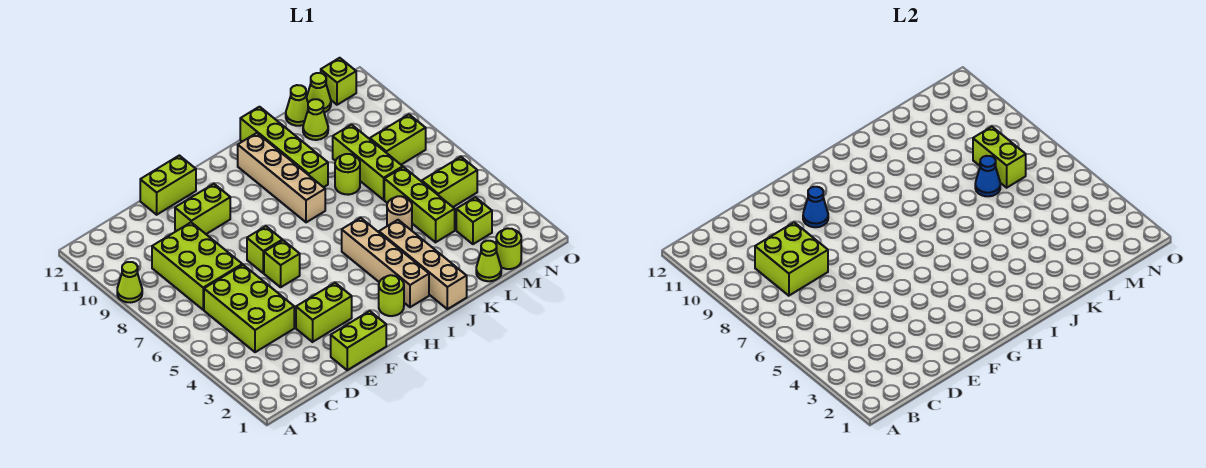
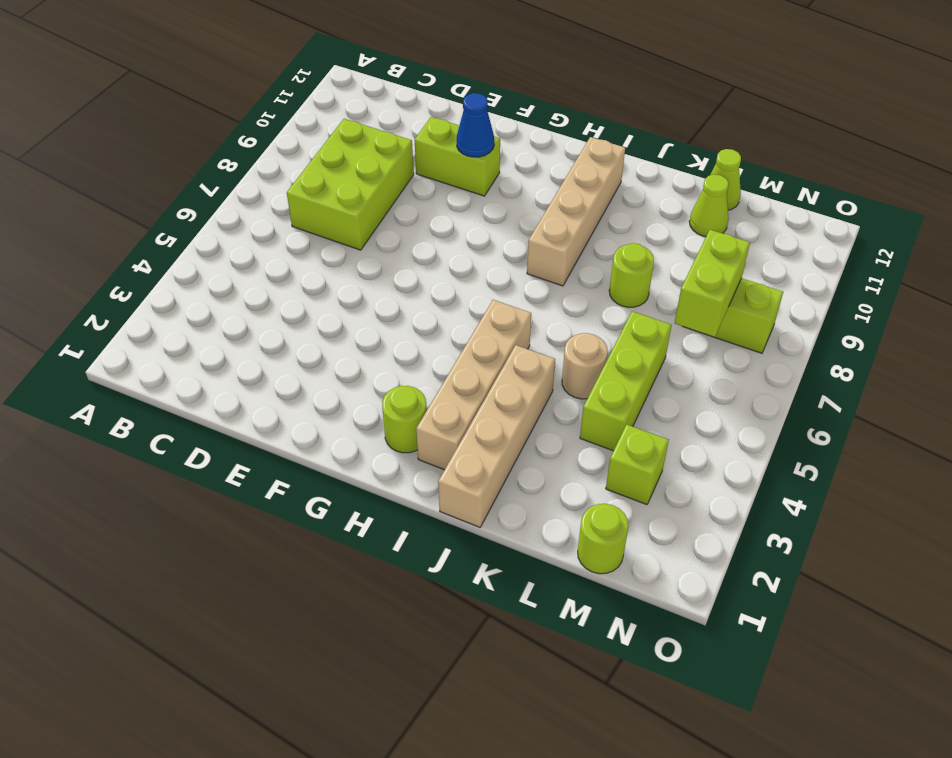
none -> lime 1x1 cone [117,262,142,303]
none -> lime 2x3 brick [204,265,294,352]
none -> lime 1x2 brick [331,311,386,370]
none -> lime 1x2 brick [296,283,352,342]

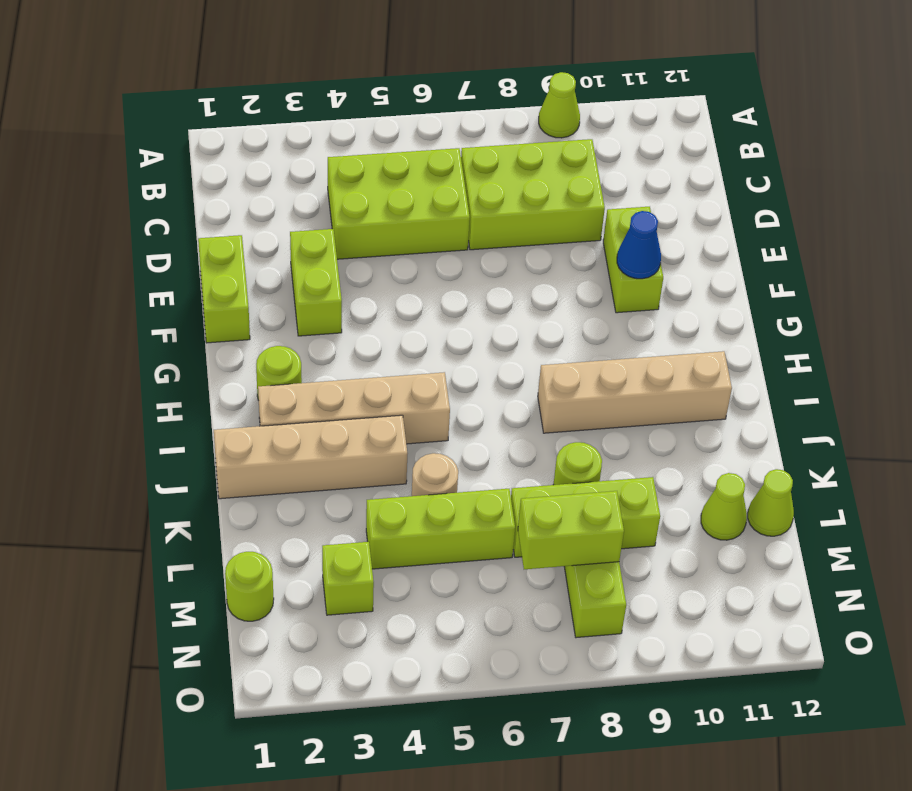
none -> lime 1x2 brick [140,155,196,215]
none -> lime 1x1 brick [264,240,300,287]
none -> lime 1x1 brick [247,226,282,273]
none -> lime 1x4 brick [240,107,328,187]

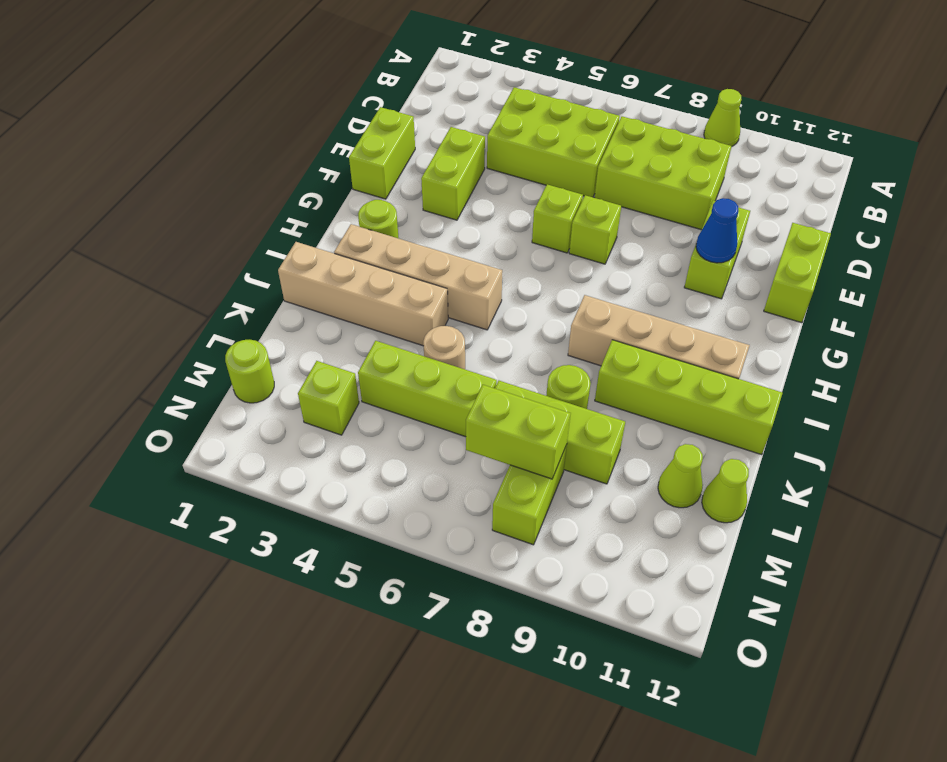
none -> lime 1x1 cone [476,241,501,281]
none -> lime 1x2 brick [422,157,477,207]
none -> lime 1x1 cone [307,73,331,112]
none -> lime 1x1 brick [321,58,356,105]

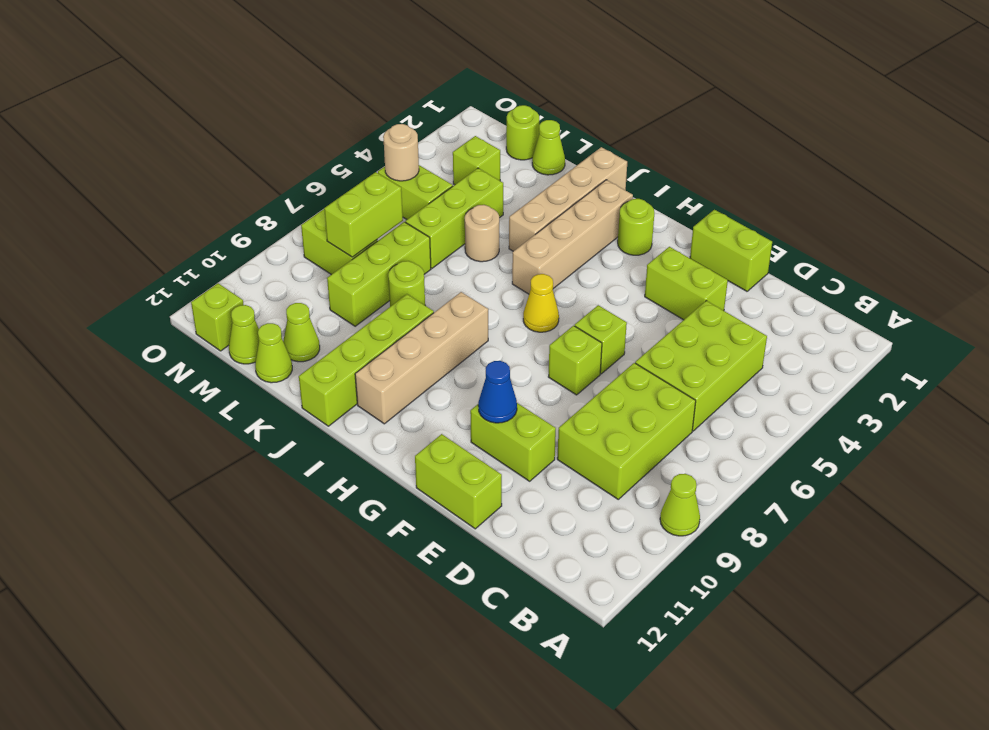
yellow 1x1 cone [523,274,559,332] -> none
tan 1x1 round brick [383,124,419,181] -> none
none -> lime 2x2 brick [755,222,828,296]
none -> blue 1x1 cone [975,156,1000,196]

